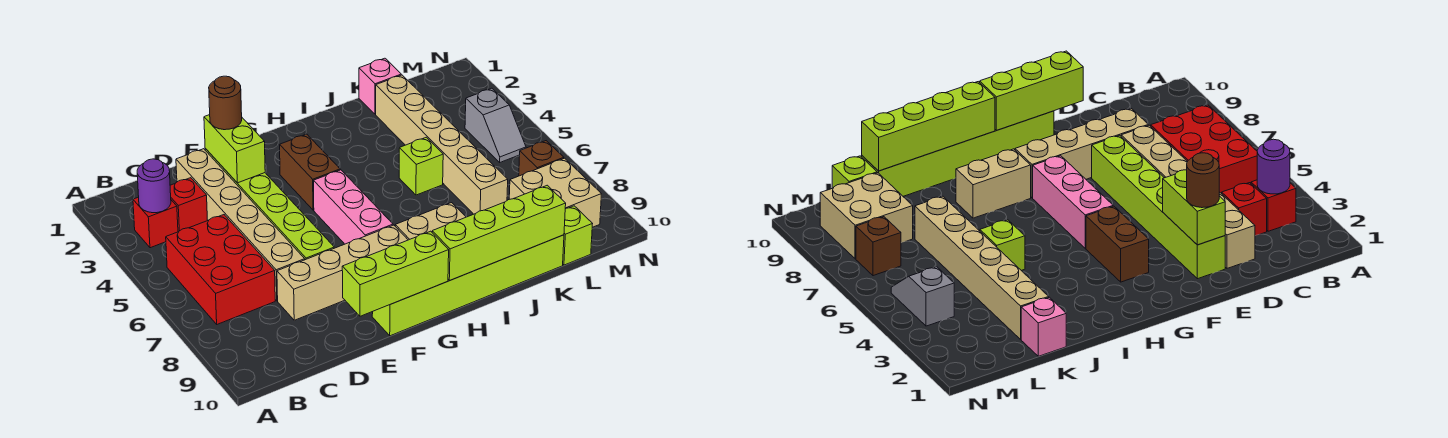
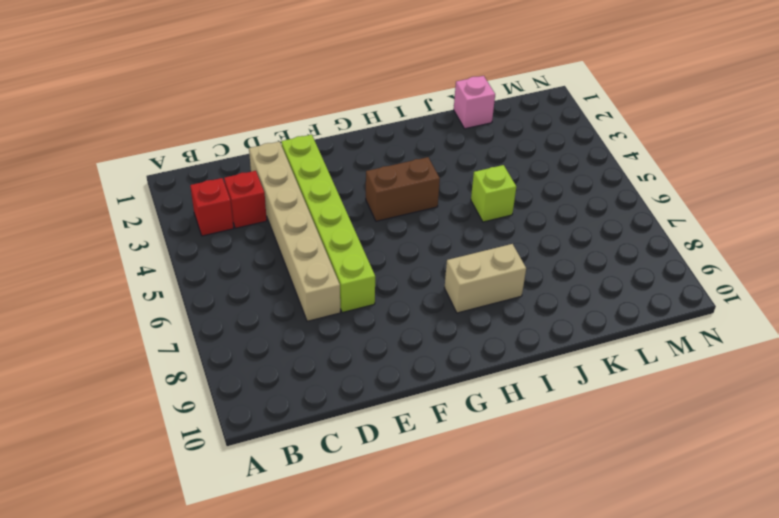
brown 1x2 brick [366,157,440,221] -> brown 1x2 brick turned to [280,134,340,210]
none -> red 2x3 brick [166,215,275,324]
none -> tan 1x4 brick [277,225,408,320]
none -> lime 1x6 brick [372,235,564,336]

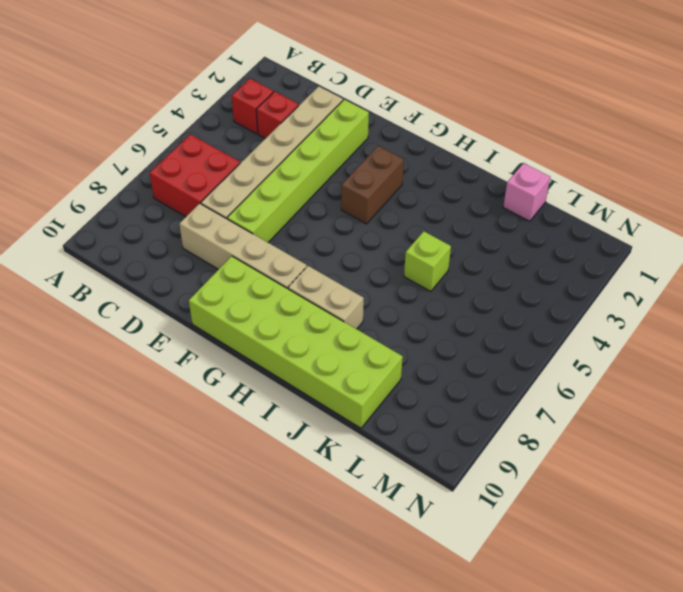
red 2x2 brick [150,134,240,217] -> red 2x3 brick [166,215,275,324]
lime 2x6 brick [189,256,403,428] -> lime 1x6 brick [372,235,564,336]
none -> pink 1x3 brick [314,170,393,244]
none -> tan 1x6 brick [376,75,508,214]
none -> tan 2x2 brick [509,158,601,227]

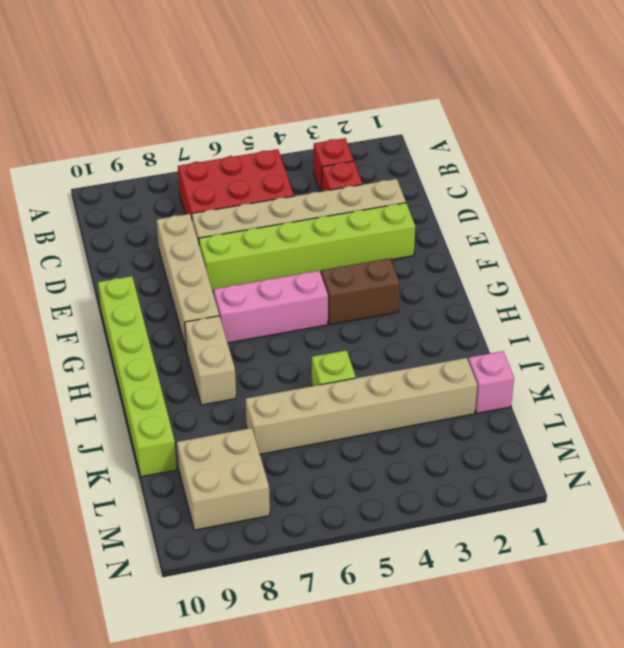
none -> lime 1x1 brick [563,206,592,265]
none -> grey 1x2 slope [465,88,526,162]
none -> brown 1x1 brick [519,141,564,176]

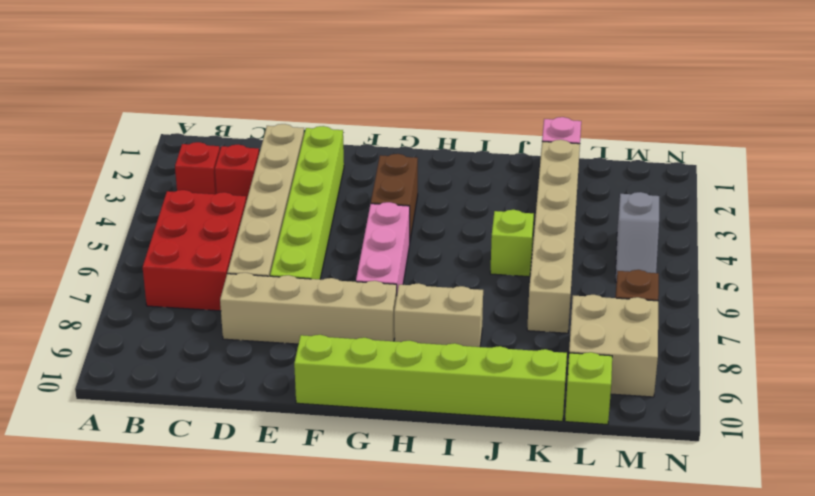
none -> purple 1x1 round brick [137,159,171,213]
none -> lime 1x2 brick [204,115,265,183]
none -> lime 1x3 brick [342,231,449,316]

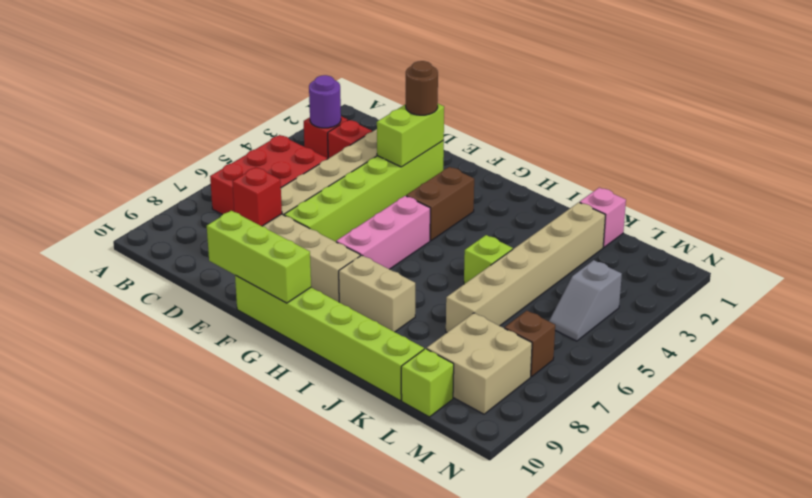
red 1x1 brick [232,167,282,226] -> none
none -> lime 1x4 brick [432,185,566,280]

